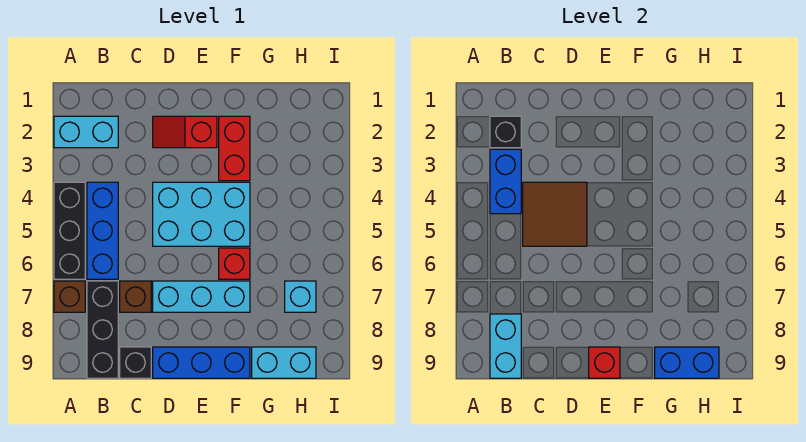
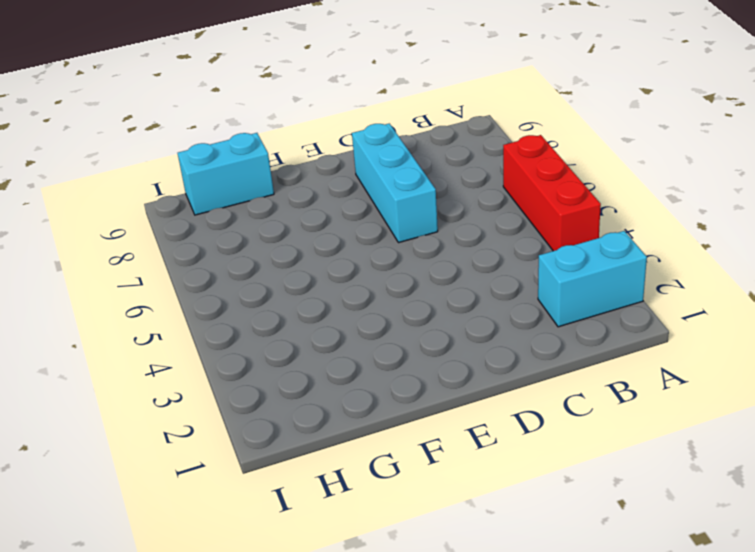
red 1x3 brick [503,135,601,251] -> black 1x3 brick [54,182,85,279]
cyan 1x3 brick [352,123,438,243] -> cyan 1x3 brick turned to [153,281,250,312]
none -> brown 1x1 brick [54,281,85,312]
none -> blue 1x3 brick [87,182,118,279]
none -> black 1x3 brick [87,281,118,378]

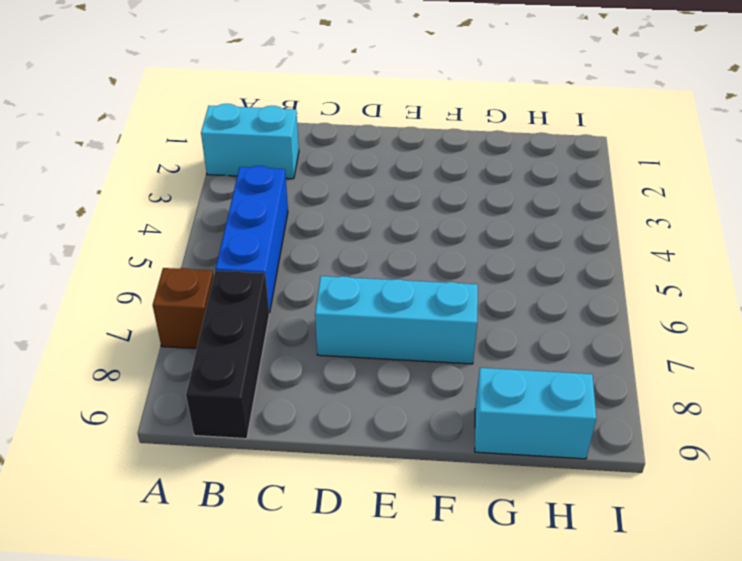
none -> black 1x3 brick [54,182,85,279]
none -> brown 1x1 brick [120,281,151,312]
none -> black 1x1 brick [120,347,151,378]

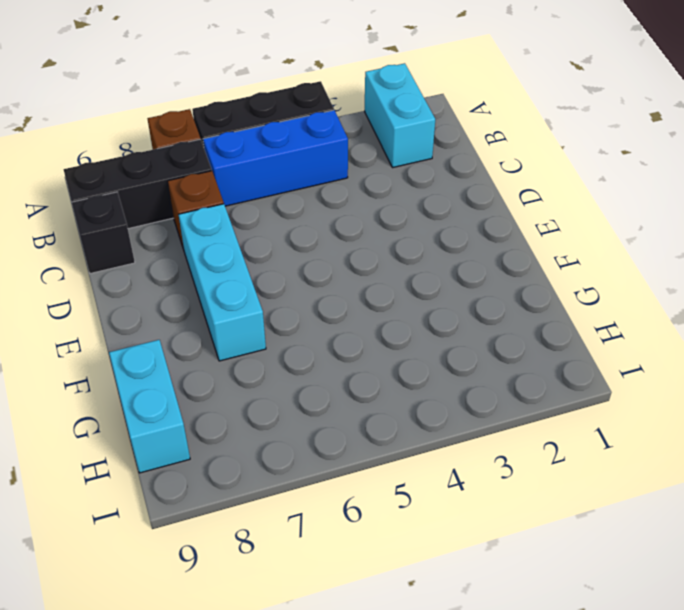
none -> red 1x2 slope [153,116,217,148]
none -> cyan 2x3 brick [153,182,250,246]
none -> blue 1x3 brick [153,347,250,378]

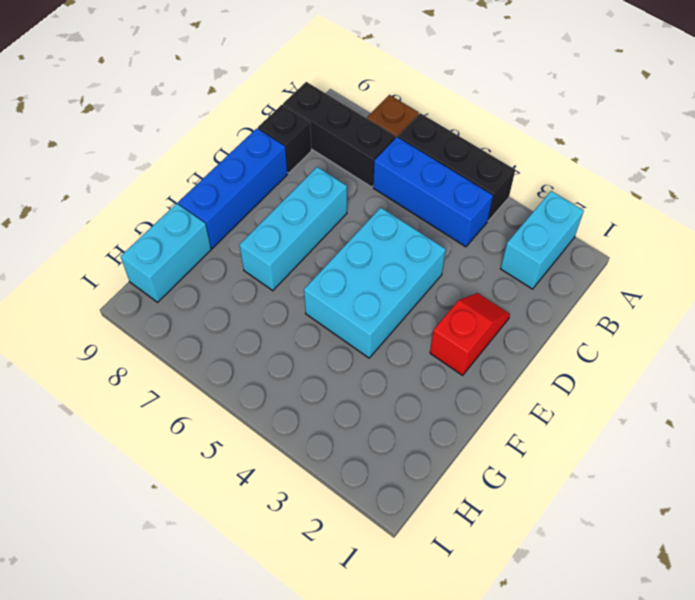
none -> brown 1x1 brick [120,281,151,312]
none -> red 1x2 brick [219,116,250,181]
none -> red 1x1 brick [219,248,250,279]

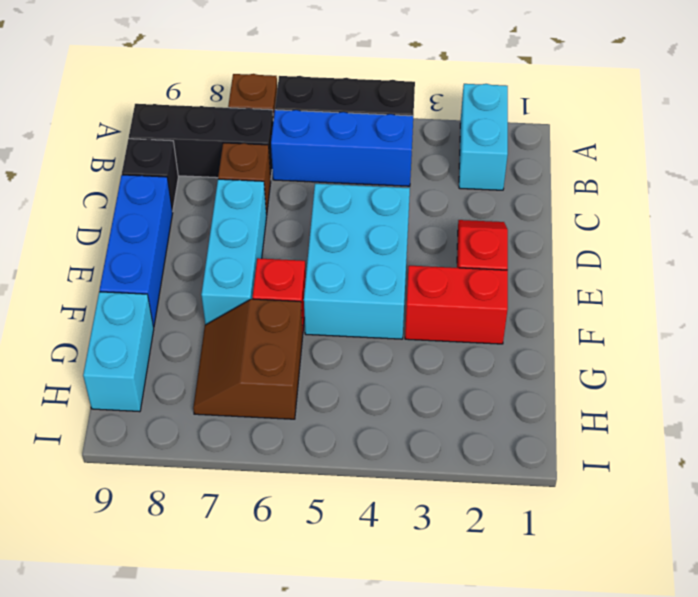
brown 2x2 slope [193,299,303,419] -> cyan 1x1 brick [285,281,316,312]
none -> black 1x1 brick [490,116,521,148]
none -> blue 1x2 brick [490,149,521,214]
none -> cyan 1x2 brick [490,314,521,378]

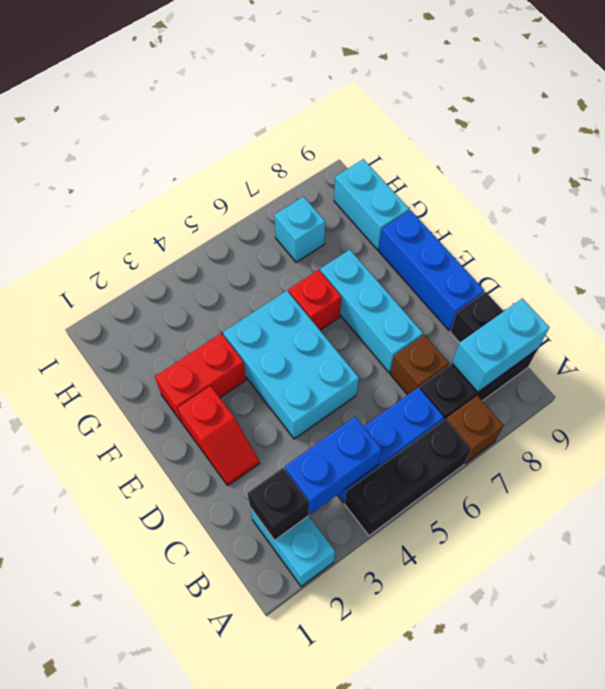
none -> brown 2x2 tile [523,182,587,246]
none -> red 1x1 brick [589,347,620,378]
none -> blue 1x2 brick [655,347,719,378]

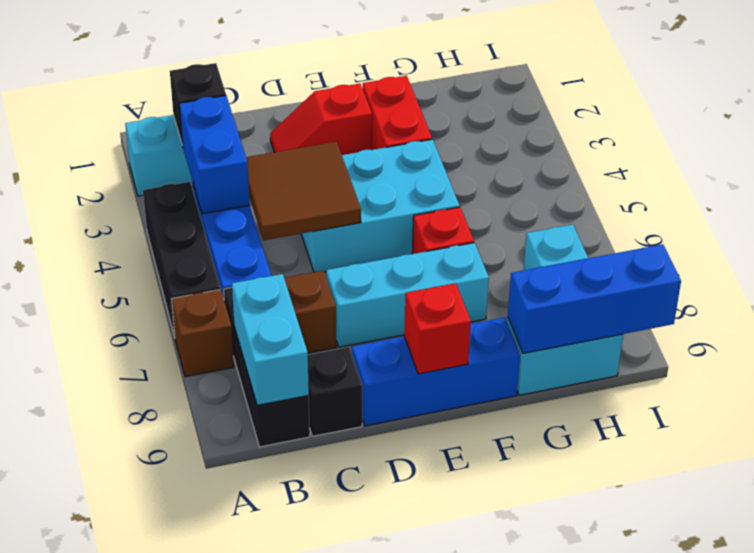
blue 1x3 brick [508,244,681,353] -> blue 1x2 brick [655,347,719,378]

